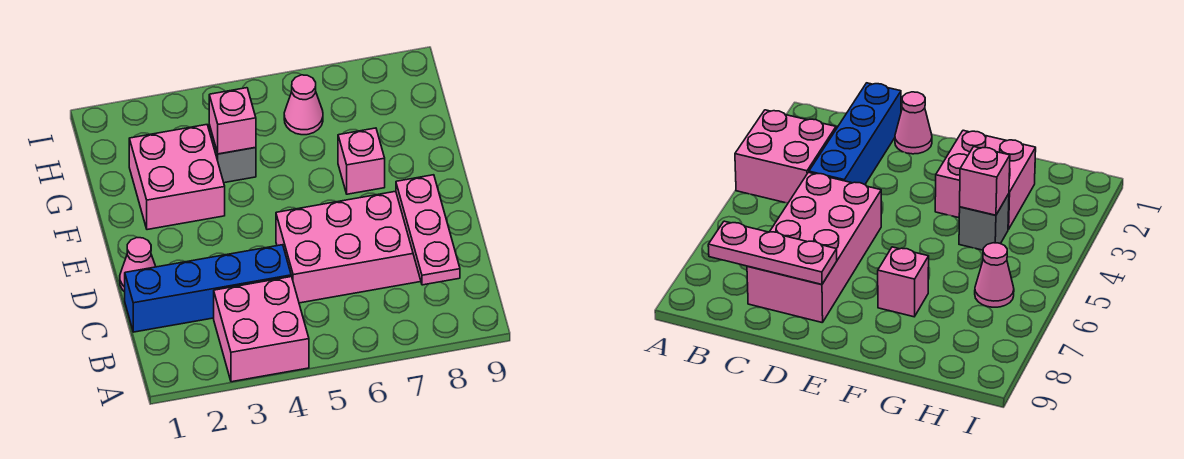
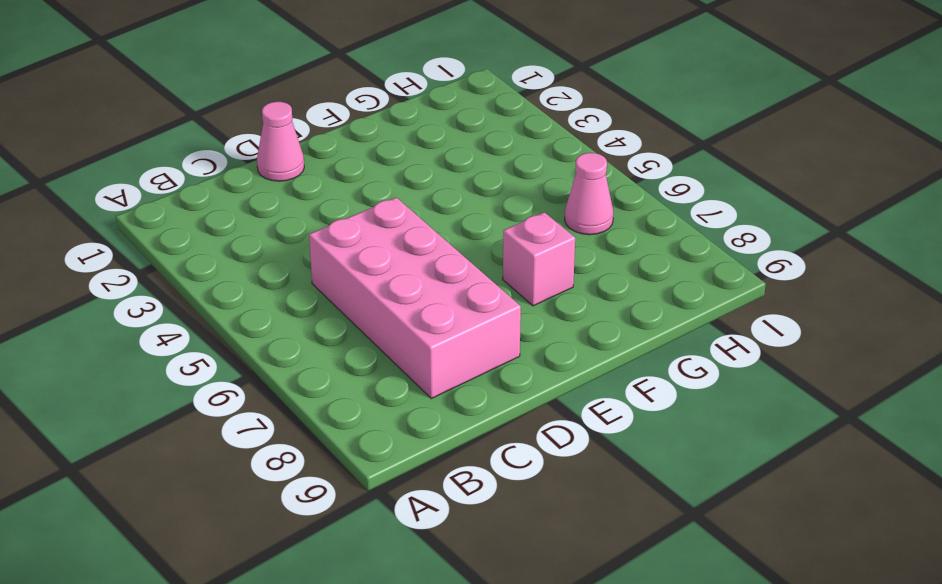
none -> pink 2x2 brick [214,277,309,382]
none -> blue 1x4 brick [125,245,291,332]

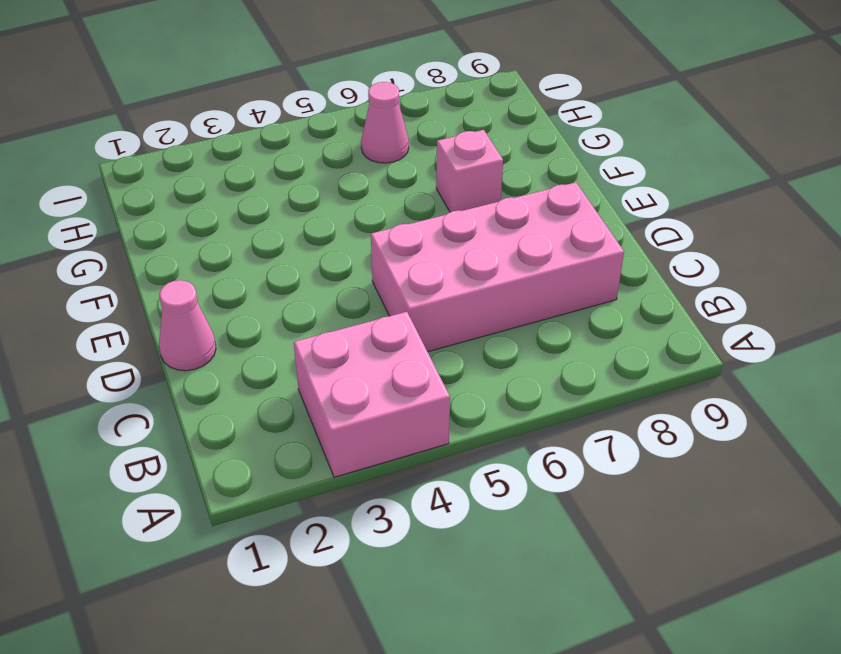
none -> blue 1x4 brick [125,245,291,332]
none -> pink 2x2 brick [129,125,225,230]

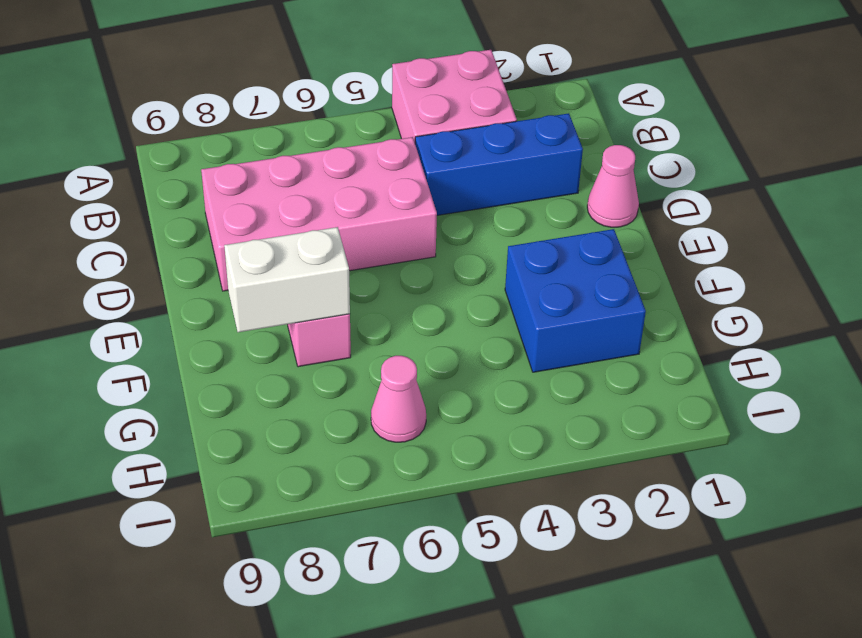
blue 1x3 brick [415,113,583,215] -> blue 1x4 brick [125,245,291,332]
blue 2x2 brick [505,229,646,372] -> pink 2x2 brick [129,125,225,230]
white 1x2 brick [224,227,350,332] -> none
none -> grey 1x1 brick [209,125,256,183]
none -> pink 1x3 plate [396,175,460,285]

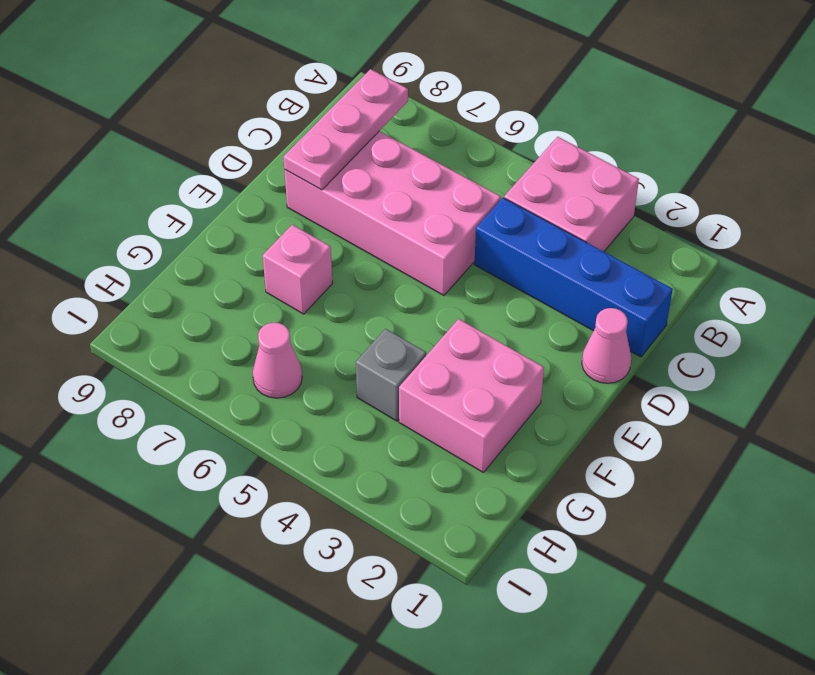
none -> pink 1x1 brick [209,88,256,154]

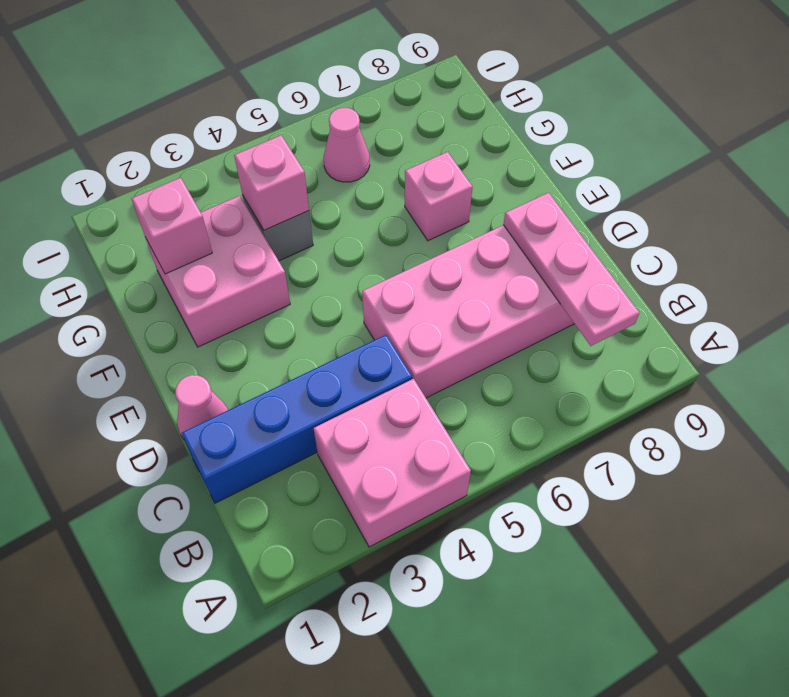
pink 1x1 brick [132,178,212,274] -> none

